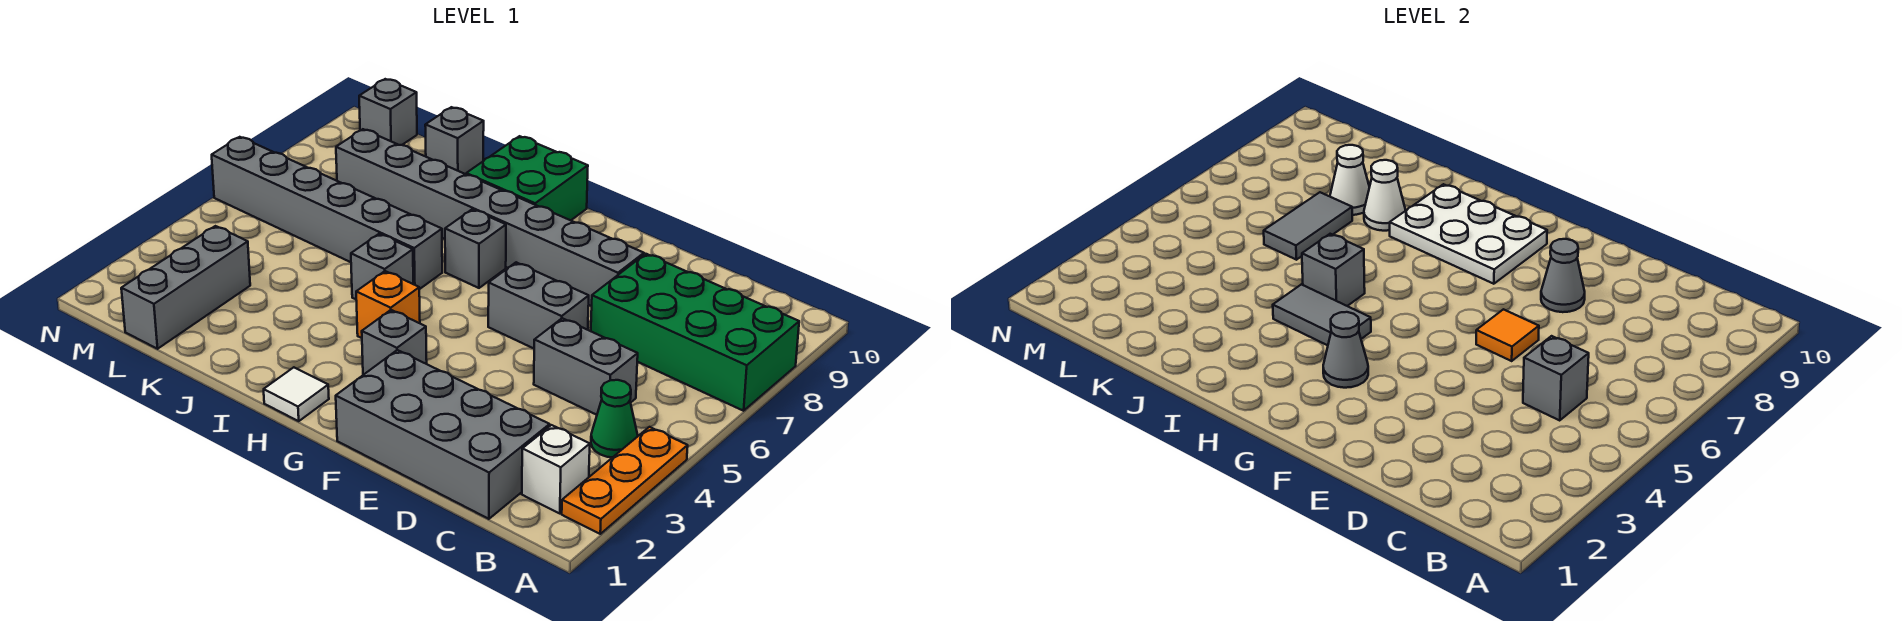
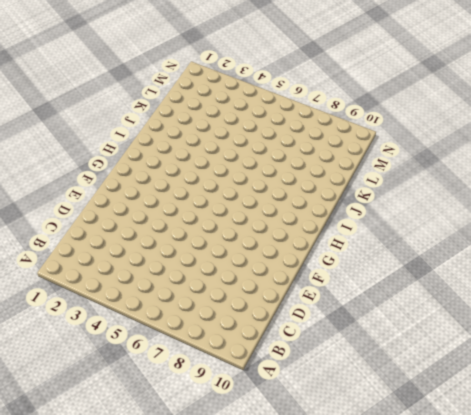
none -> orange 1x3 plate [562,427,688,534]
none -> green 2x4 brick [591,254,799,411]
none -> white 1x1 brick [522,425,590,513]

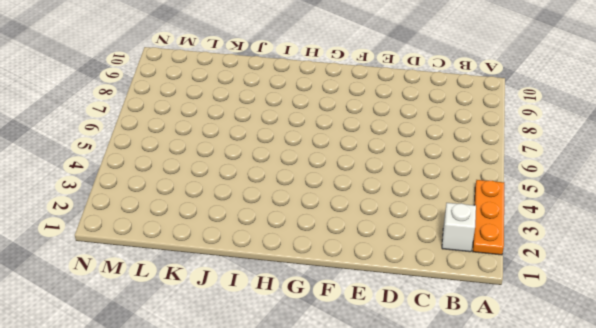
none -> green 2x4 brick [591,254,799,411]
none -> green 1x1 cone [591,380,638,458]
none -> grey 2x4 brick [336,350,550,519]

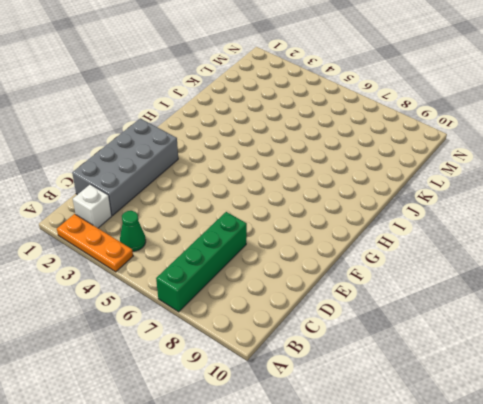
green 1x4 brick [156,212,247,312] -> green 2x4 brick [591,254,799,411]
none -> grey 1x2 brick [534,318,638,415]
none -> grey 1x2 brick [488,262,589,348]
none -> grey 1x8 brick [336,129,644,306]

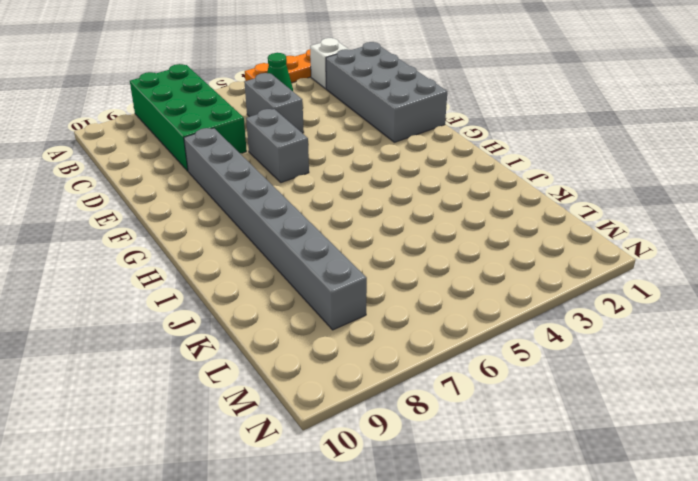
none -> grey 1x1 brick [362,310,427,375]
none -> white 1x1 tile [264,367,329,421]
none -> orange 1x1 brick [356,271,420,338]

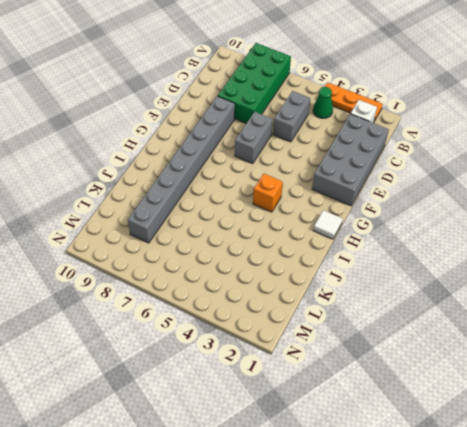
none -> grey 1x1 brick [362,310,427,375]
none -> grey 1x1 brick [445,209,506,288]
none -> green 2x2 brick [466,136,588,220]

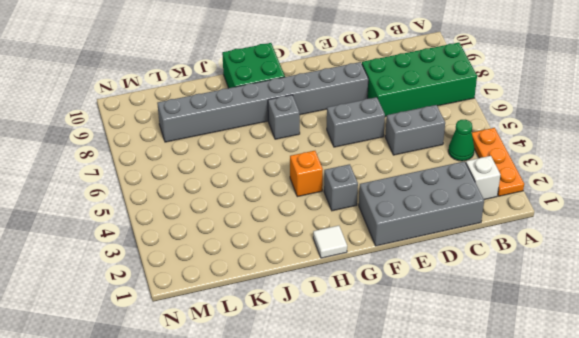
none -> grey 1x1 brick [351,234,413,299]
none -> grey 1x6 brick [212,137,442,289]
none -> grey 1x1 brick [425,107,484,174]

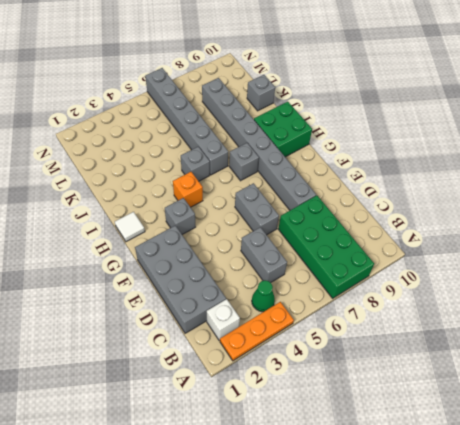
none -> grey 1x3 brick [121,226,250,349]
none -> grey 1x1 brick [359,79,417,145]
none -> grey 1x1 brick [1523,336,1589,420]

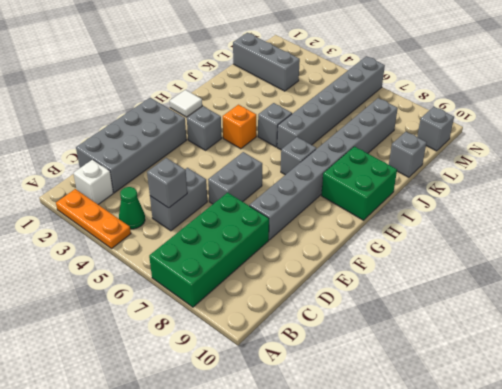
none -> orange 1x1 tile [1476,309,1539,361]
none -> grey 1x1 cone [1541,239,1585,312]
none -> grey 1x1 cone [1323,312,1368,388]

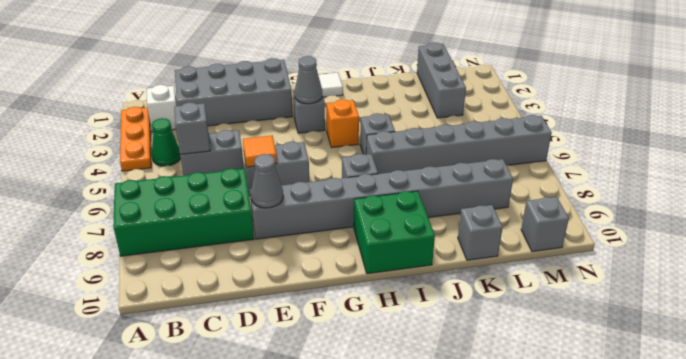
none -> white 2x3 plate [1390,184,1547,284]
none -> grey 1x2 tile [1273,284,1371,345]
none -> grey 1x1 brick [1302,234,1365,306]

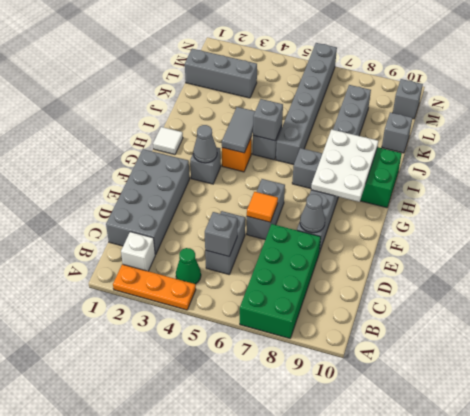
none -> white 1x1 cone [1364,160,1406,231]
none -> grey 1x2 tile [1264,192,1352,260]
none -> white 1x1 cone [1330,145,1369,215]

